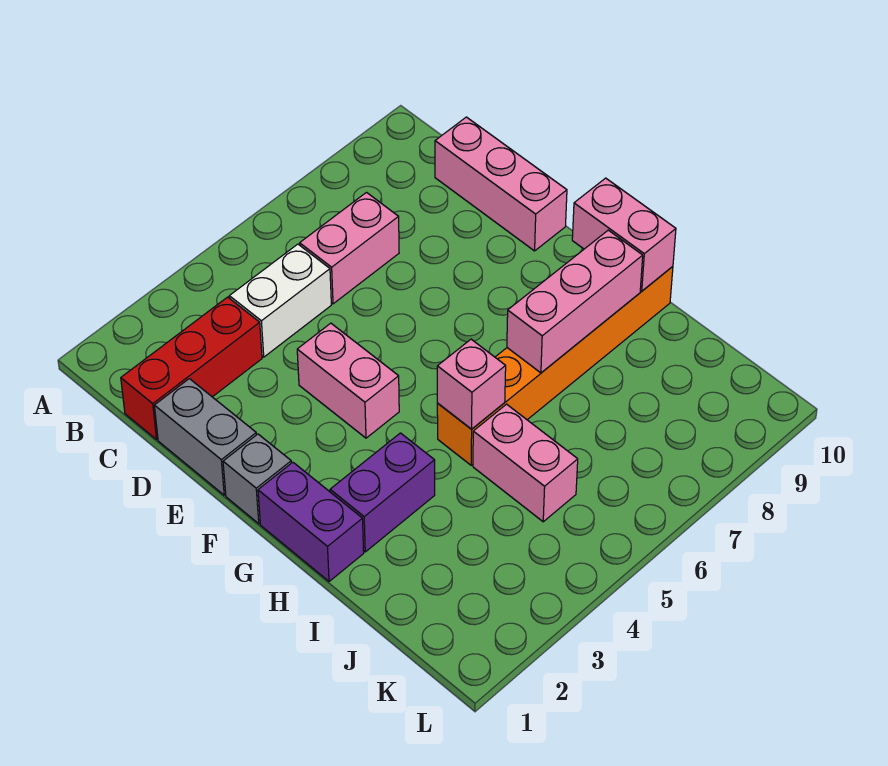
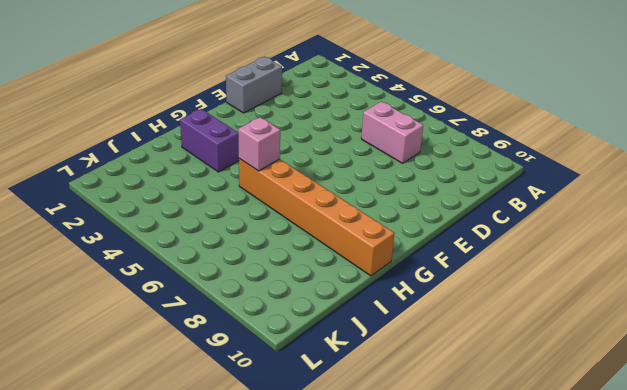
none -> red 1x3 brick [121,297,262,439]
none -> white 1x2 brick [229,244,331,357]
none -> pink 1x3 brick [435,117,567,251]

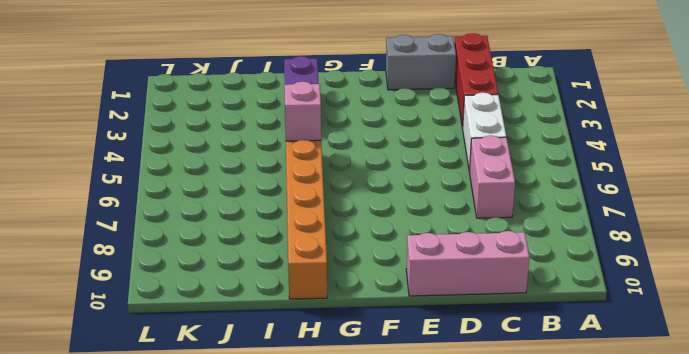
none -> pink 1x2 brick [297,323,399,438]
none -> grey 1x1 brick [223,434,291,524]
none -> purple 1x2 brick [258,462,364,581]

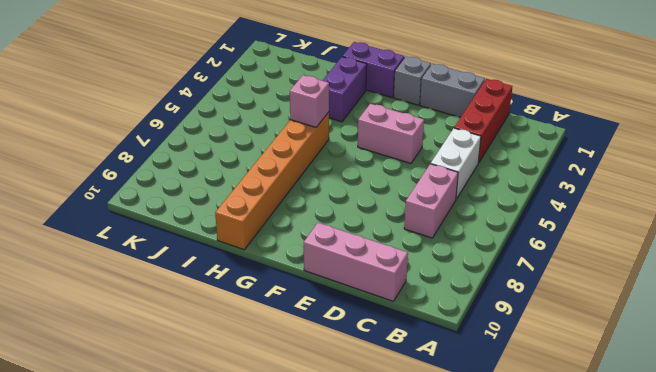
none -> pink 1x2 brick [473,404,578,522]
none -> pink 1x2 brick [572,178,676,291]
none -> pink 1x3 brick [507,230,643,373]

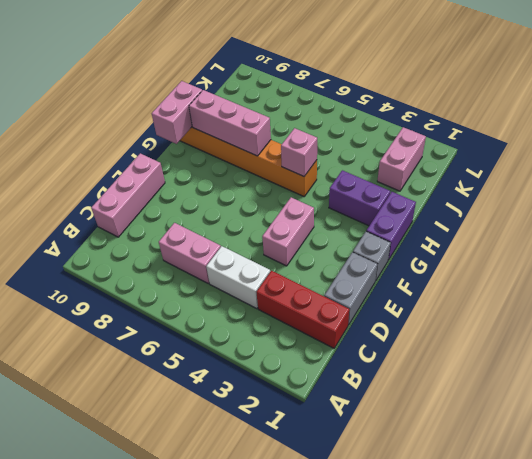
pink 1x2 brick [377,127,426,191] -> pink 1x2 brick moved to [473,404,578,522]

